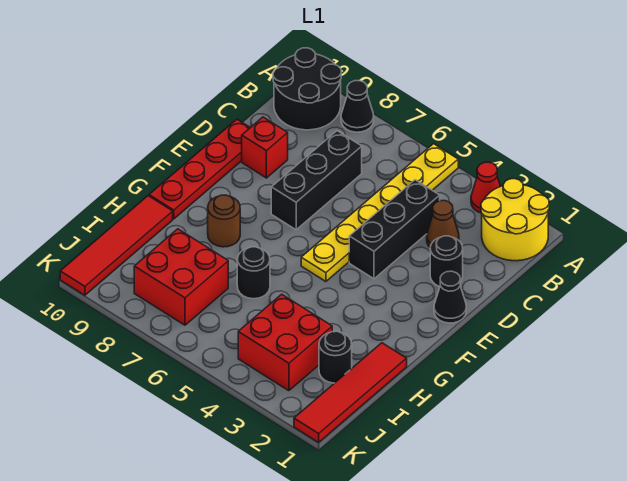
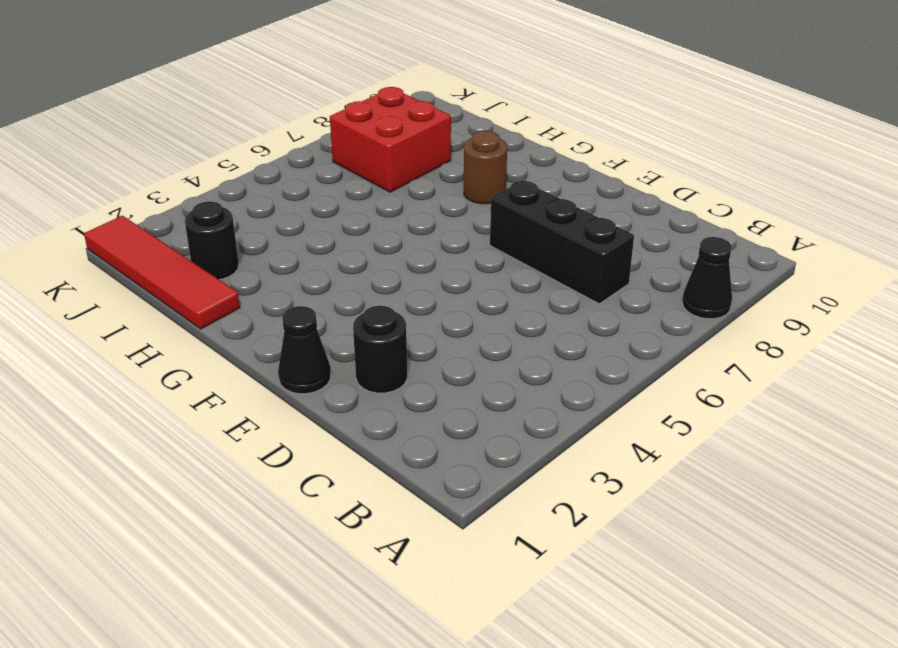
none -> yellow 2x2 round brick [481,179,549,261]
none -> red 1x1 cone [471,162,500,213]
none -> yellow 1x6 plate [301,144,458,282]

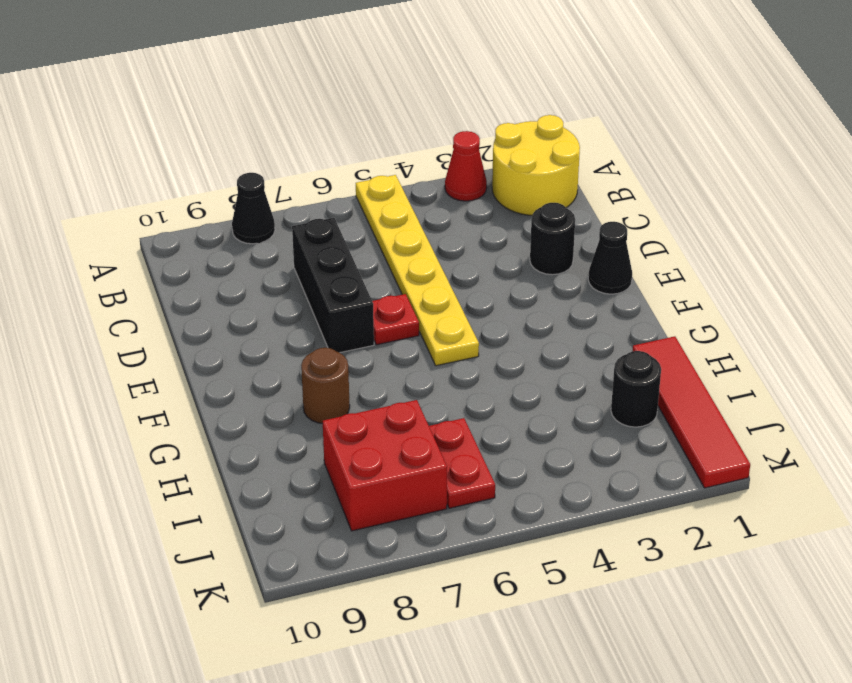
red 1x1 plate [372,294,419,345] -> none
red 1x2 plate [429,418,495,508] -> none
none -> black 2x2 round brick [273,48,341,130]
none -> brown 1x1 cone [427,200,459,247]
none -> black 1x3 brick [349,180,440,279]

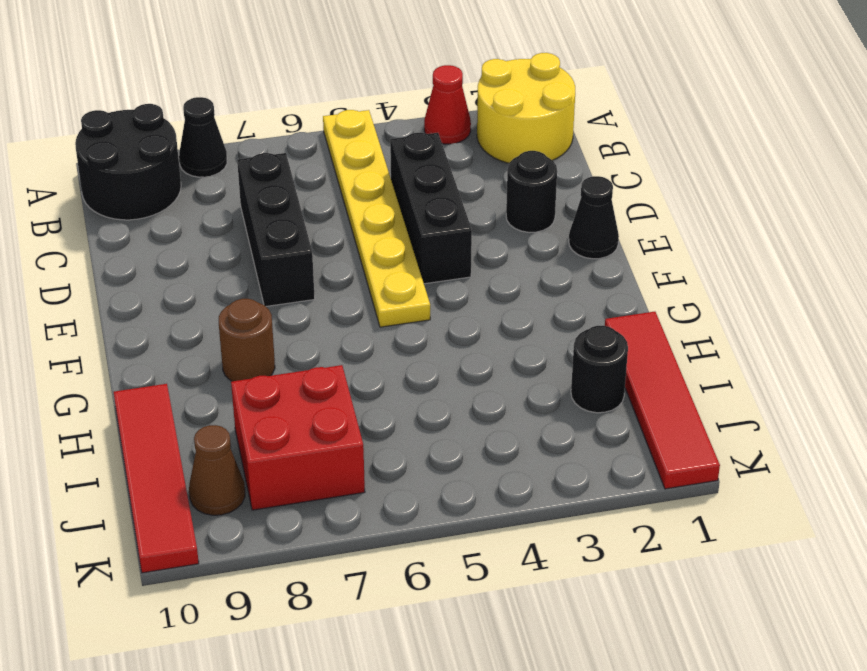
brown 1x1 cone [189,425,245,515] -> brown 1x1 cone moved to [427,200,459,247]
none -> red 1x1 brick [242,117,288,178]
none -> red 1x4 plate [149,119,250,219]
none -> black 1x1 round brick [237,247,270,299]

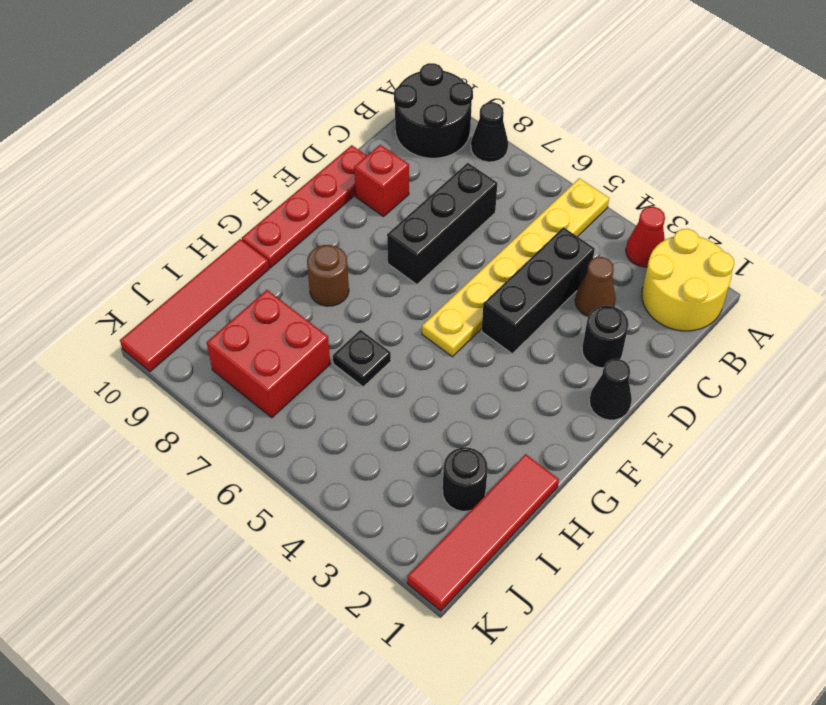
black 1x1 plate [333,330,391,387] -> black 1x1 round brick [237,247,270,299]
none -> red 2x2 brick [238,294,332,391]

